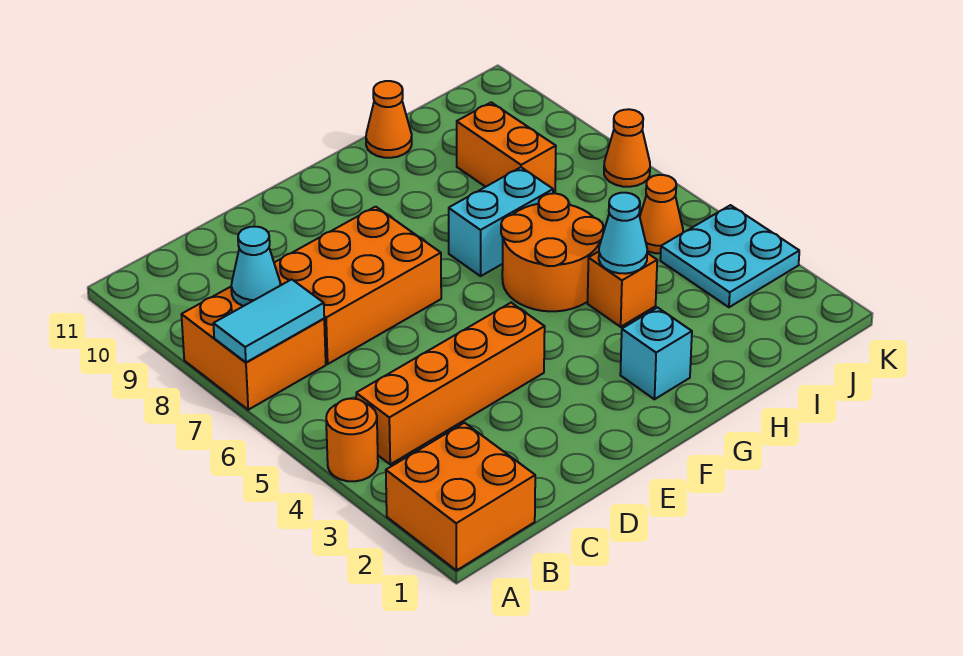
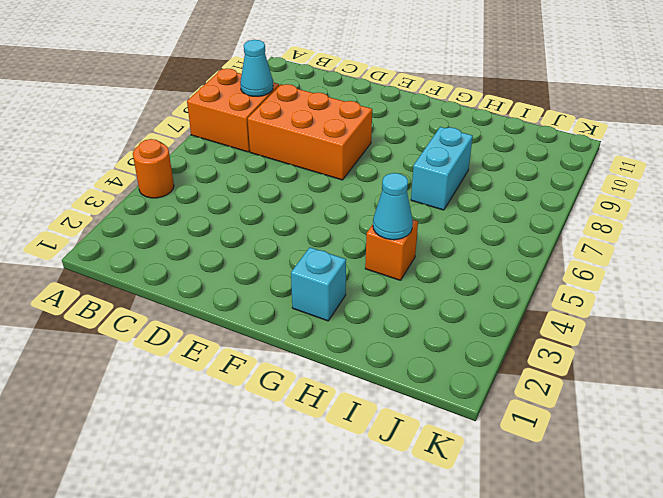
cyan 1x2 brick [411,127,473,210] -> cyan 1x2 brick turned to [449,167,553,276]
none -> orange 2x2 brick [386,423,535,570]
none -> orange 1x4 brick [356,303,545,464]
none -> orange 2x2 round brick [501,193,604,311]

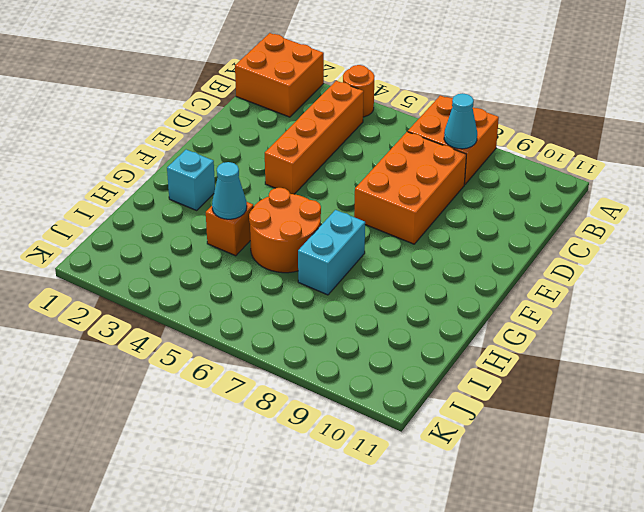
none -> orange 1x1 cone [366,81,412,158]
none -> orange 1x2 brick [457,102,556,193]
none -> cyan 2x2 plate [660,205,799,307]

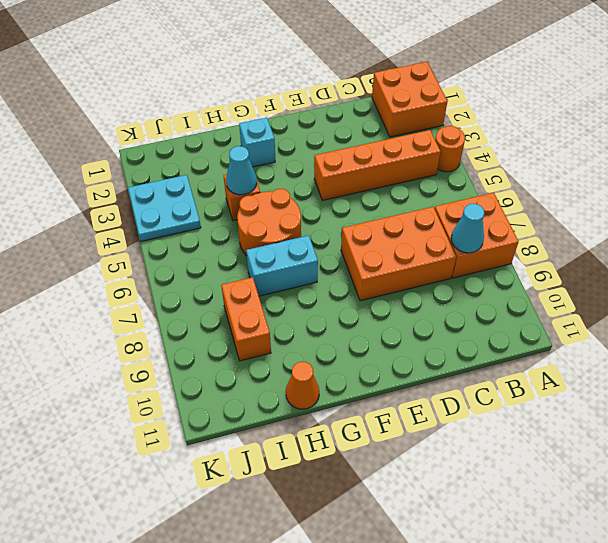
none -> orange 1x1 cone [640,175,683,253]
none -> orange 1x1 cone [604,109,650,187]
none -> cyan 1x2 tile [213,279,324,362]

